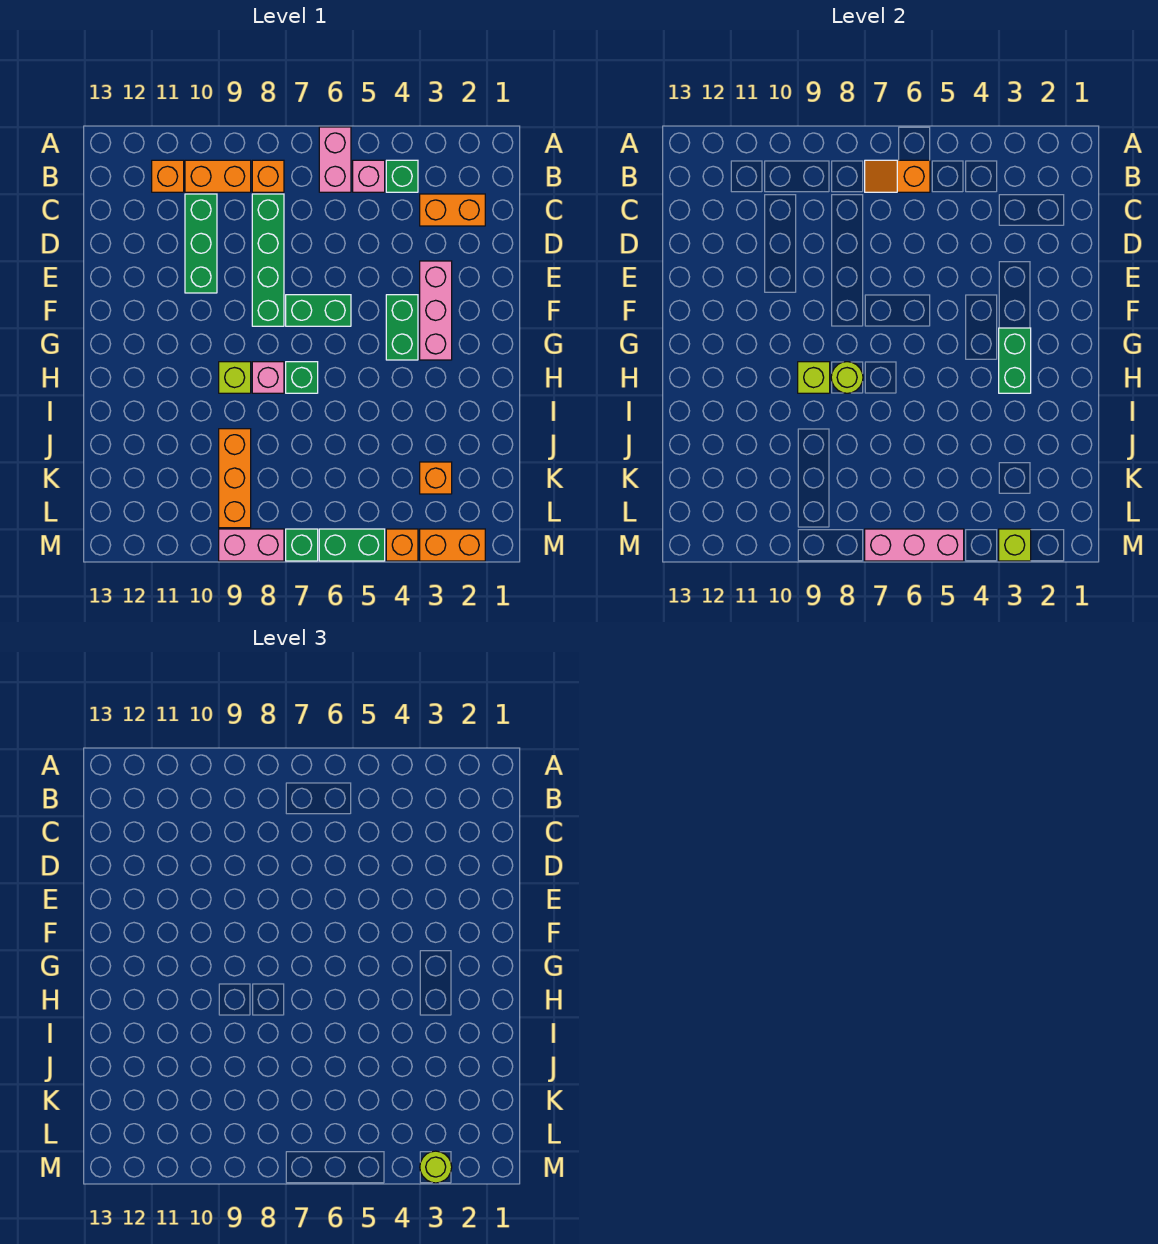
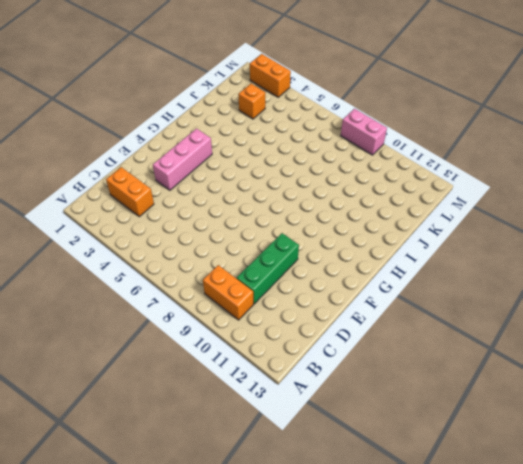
none -> pink 1x2 brick [319,127,351,192]
none -> green 1x1 brick [386,160,418,192]
none -> pink 1x1 brick [353,160,385,192]

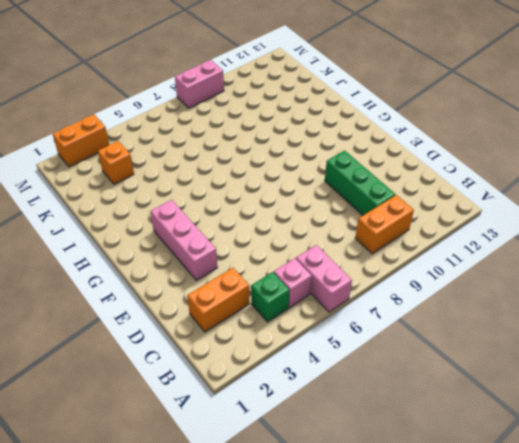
none -> orange 1x1 brick [252,160,284,192]
none -> orange 1x1 brick [152,160,184,192]
none -> green 1x4 brick [252,194,284,326]

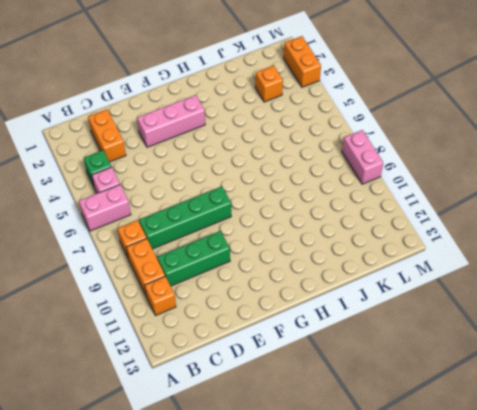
none -> green 1x2 brick [386,295,418,360]
none -> green 1x2 brick [286,295,351,326]
none -> green 1x1 brick [286,362,318,393]

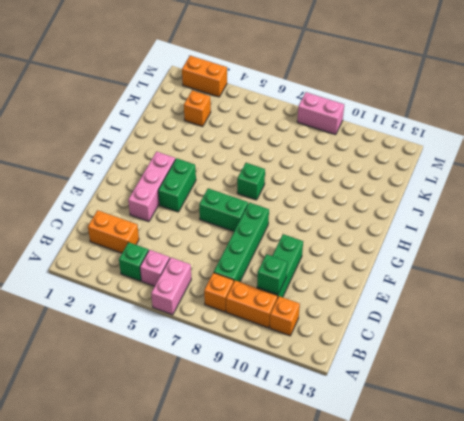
green 1x1 brick [257,254,287,294] -> green 1x1 brick moved to [286,529,318,561]
none -> pink 1x1 brick [252,362,284,393]
none -> lime 1x1 brick [219,362,251,393]
none -> orange 1x3 brick [219,429,251,528]

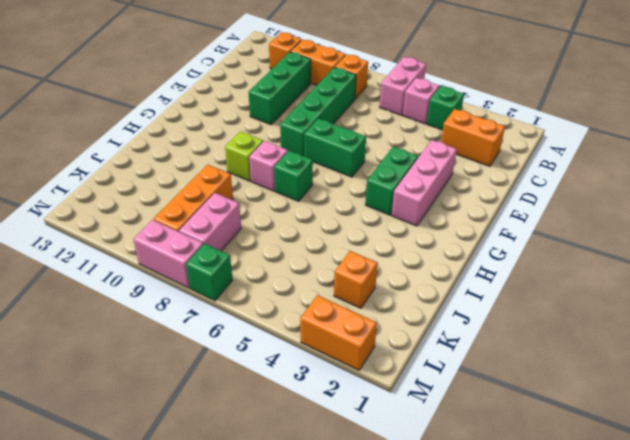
pink 1x2 brick [179,193,241,251] -> none
none -> orange 1x1 brick [386,529,418,561]
none -> green 1x2 brick [319,529,385,561]
none -> orange 1x2 slope [865,160,930,192]

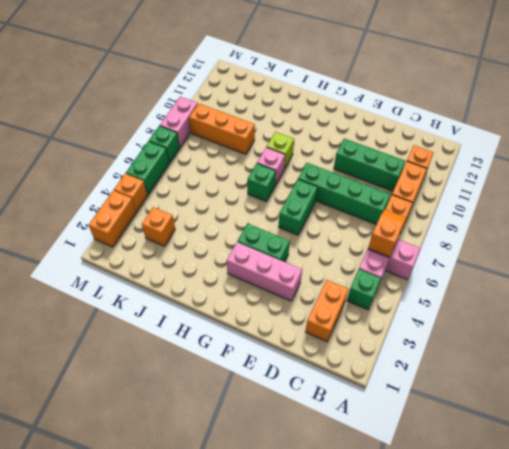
none -> green 1x2 brick [999,328,1031,393]
none -> lime 1x1 round brick [831,362,863,393]
none -> lime 1x1 brick [798,362,830,393]

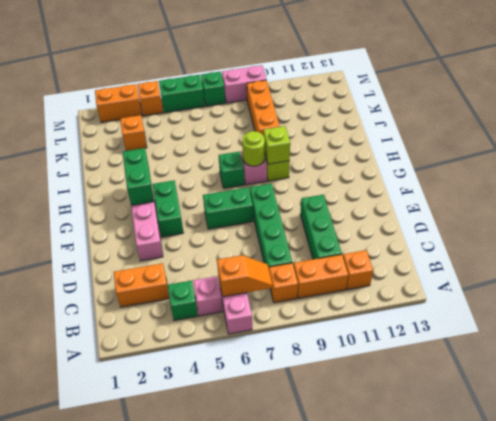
none -> lime 1x1 brick [999,529,1031,561]
none -> pink 1x3 brick [865,529,964,561]
none -> lime 1x1 round brick [420,1151,452,1183]

